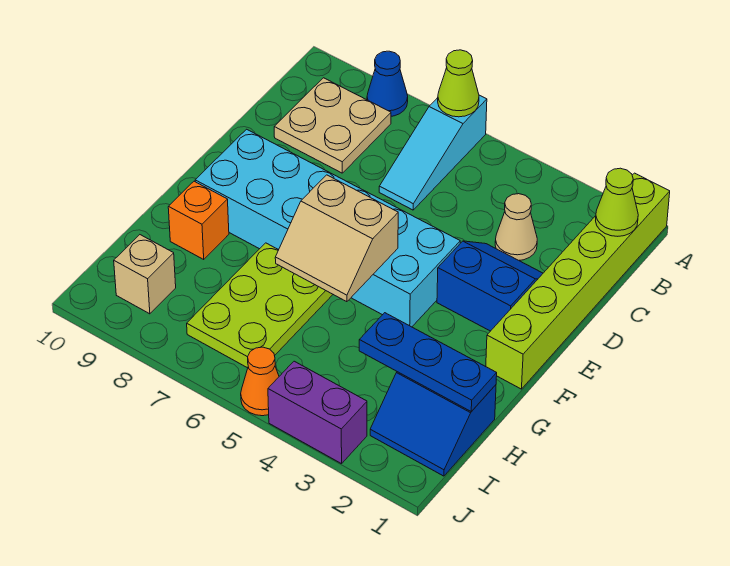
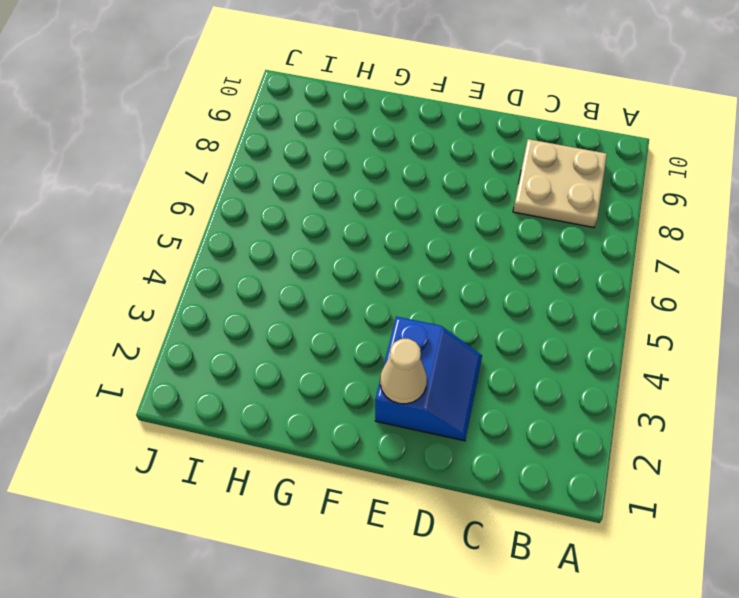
tan 1x1 cone [380,339,427,404] -> tan 1x1 cone moved to [495,194,537,260]
none -> lime 1x6 brick [486,173,670,389]
none -> cyan 1x3 slope [379,95,487,210]
none -> blue 1x1 cone [367,51,408,116]

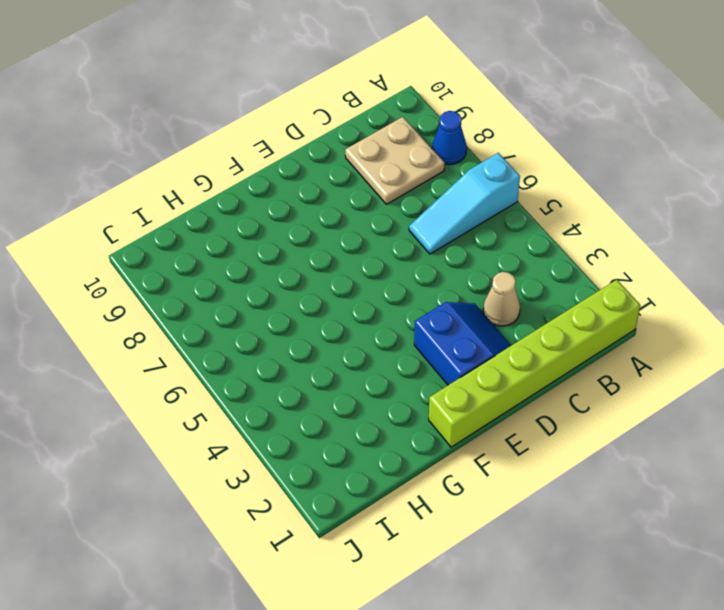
none -> cyan 2x6 brick [195,129,460,327]
none -> lime 2x3 plate [187,243,333,368]
none -> orange 1x1 brick [168,181,229,259]

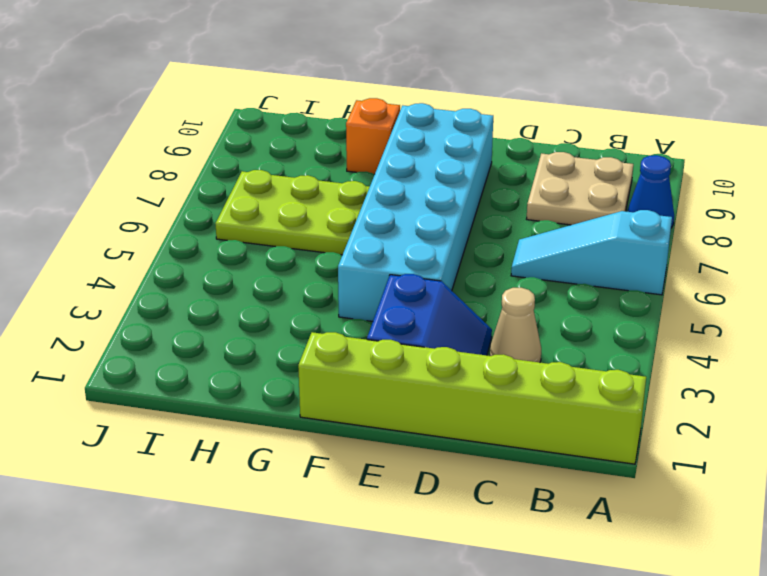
none -> blue 2x2 slope [370,372,496,476]
none -> tan 1x1 brick [114,235,176,314]
none -> purple 1x2 brick [268,361,367,464]

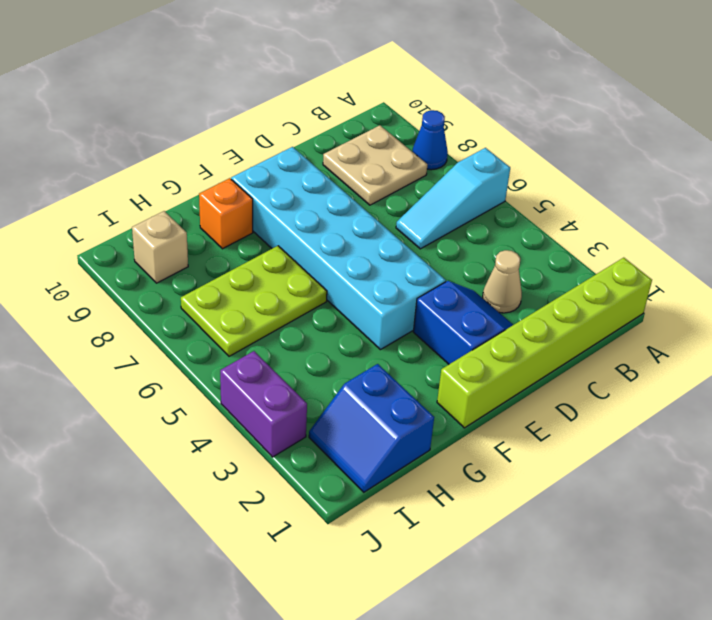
none -> orange 1x1 cone [241,347,279,416]
none -> lime 1x1 cone [438,50,479,117]
none -> lime 1x1 cone [596,168,638,236]

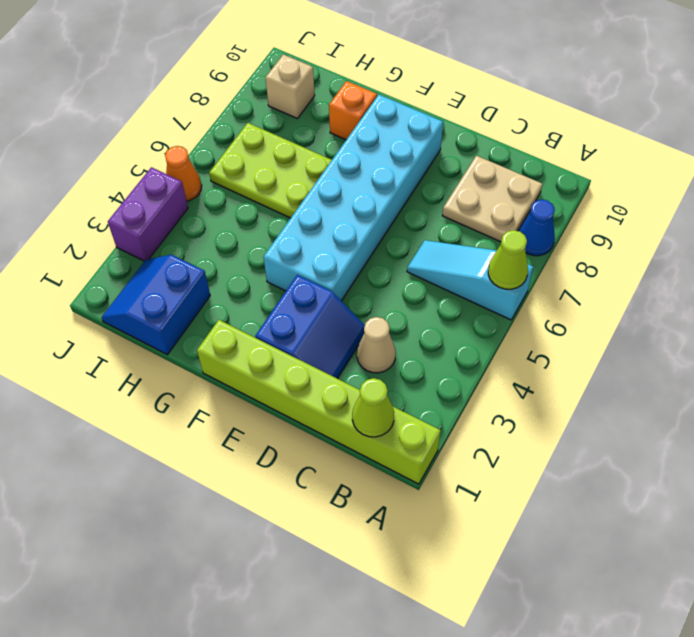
none -> tan 2x2 slope [275,175,398,302]
none -> blue 1x3 plate [359,313,497,412]

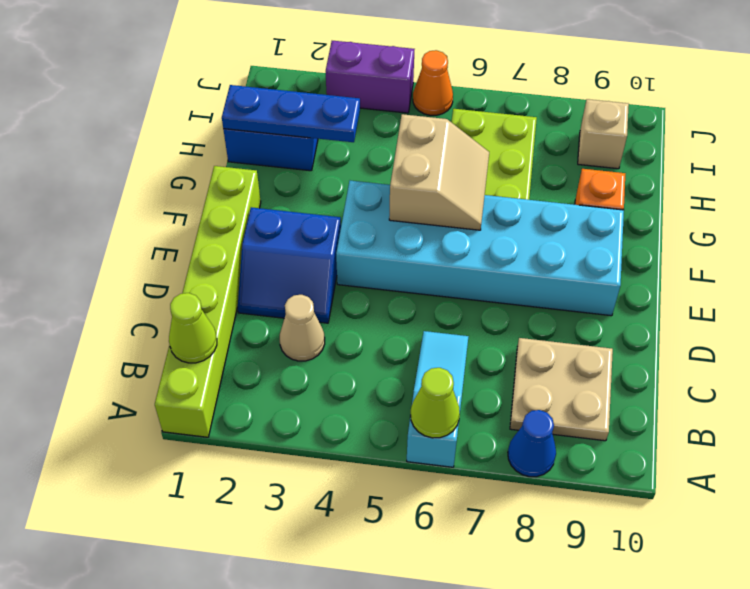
tan 2x2 slope [389,114,489,230] -> tan 2x2 slope turned to [275,175,398,302]

